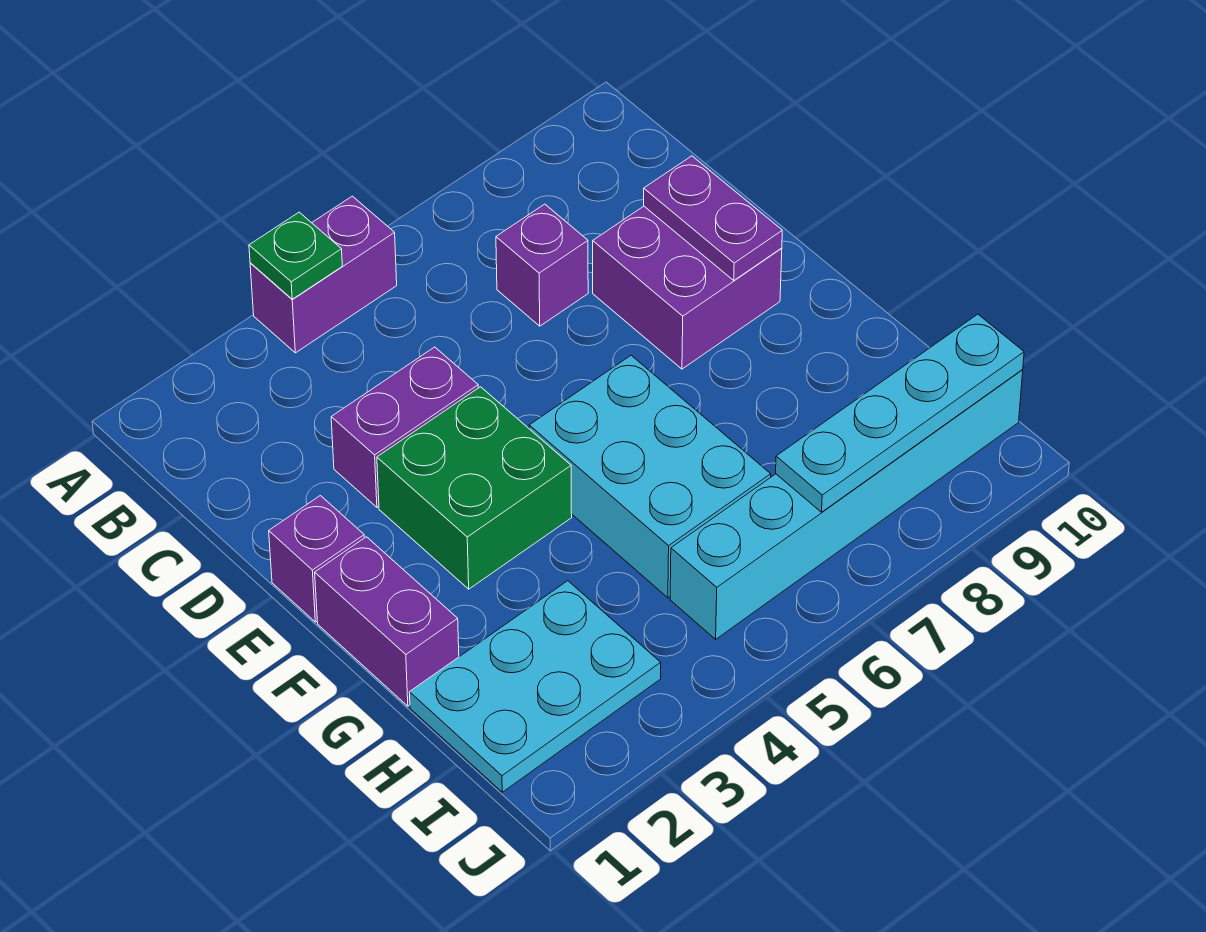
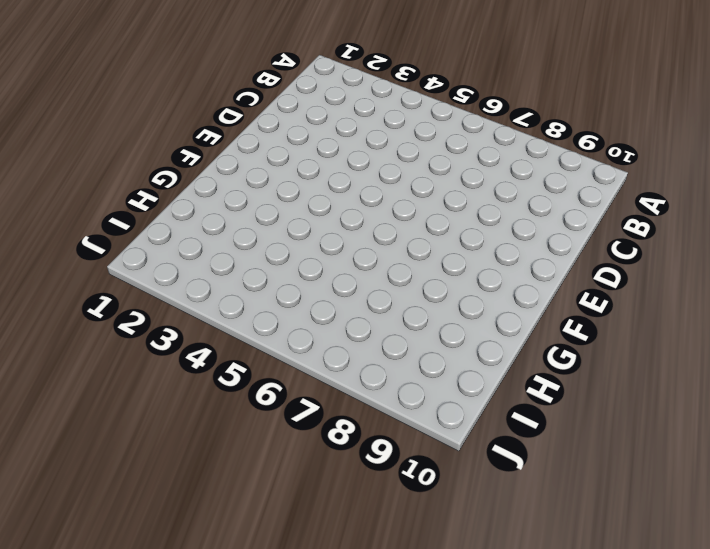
none -> purple 1x2 brick [250,196,397,353]
none -> purple 1x1 brick [496,204,588,326]
none -> purple 1x2 brick [331,347,478,507]

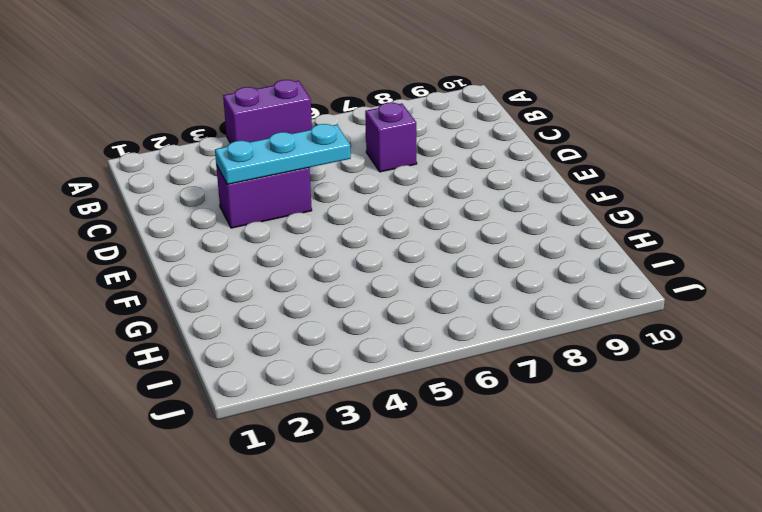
cyan 1x3 plate [215,124,351,184] -> none
none -> purple 2x2 brick [593,206,782,369]
none -> purple 1x1 brick [269,496,364,622]
none -> green 2x2 brick [377,387,572,589]

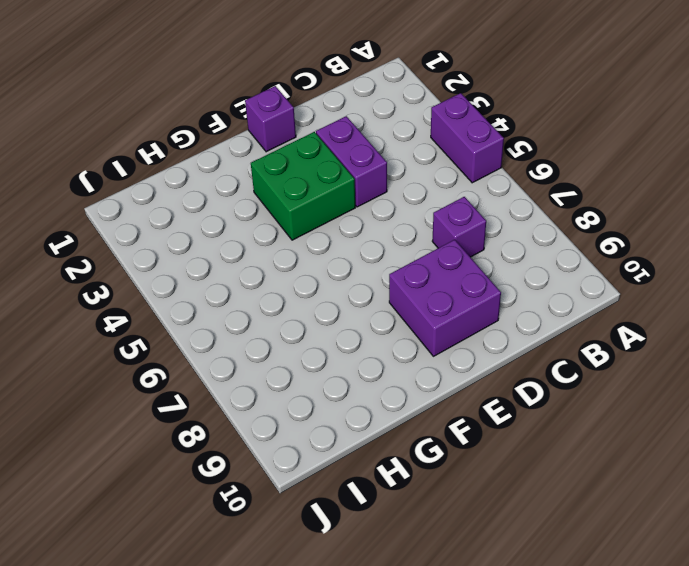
none -> purple 1x2 brick [315,537,459,706]
none -> cyan 2x3 brick [529,355,771,598]
none -> cyan 2x3 plate [410,581,661,792]

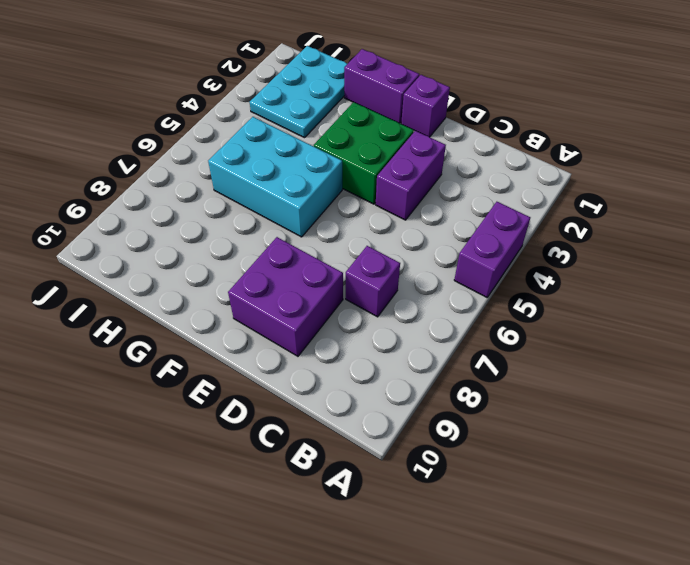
none -> cyan 1x6 brick [670,370,1023,639]
none -> green 1x1 plate [249,212,342,299]
none -> purple 1x2 plate [644,156,782,280]

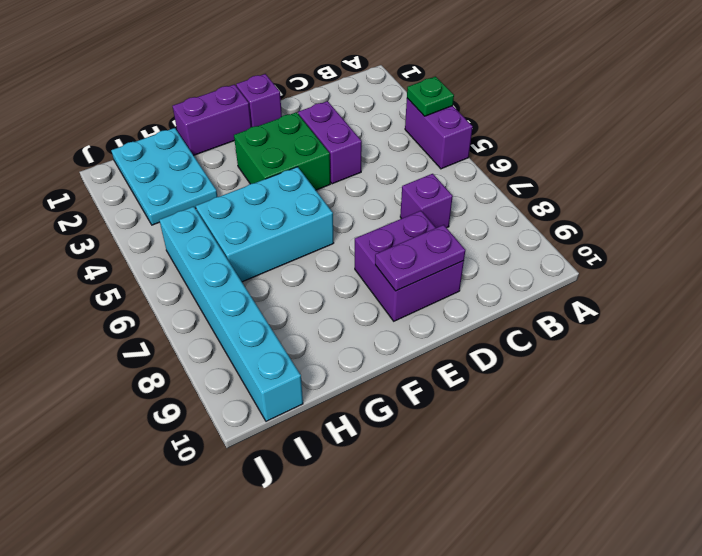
none -> cyan 1x4 plate [776,314,1024,512]

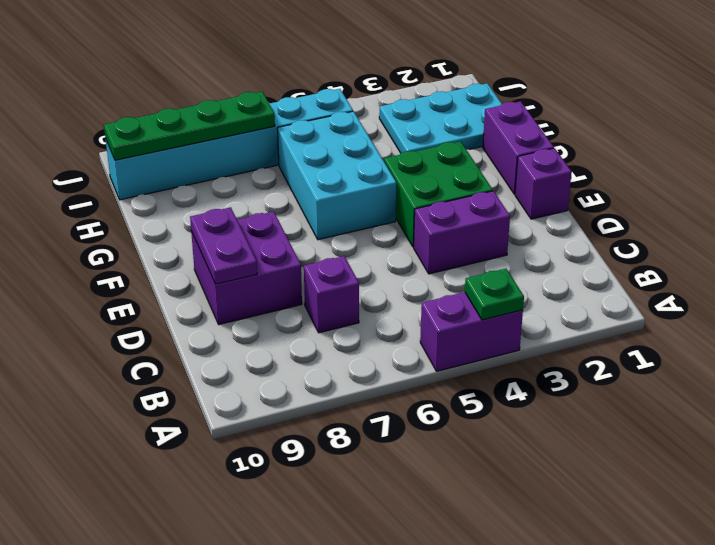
green 1x4 plate [104,92,275,160] -> cyan 1x4 plate [776,314,1024,512]

